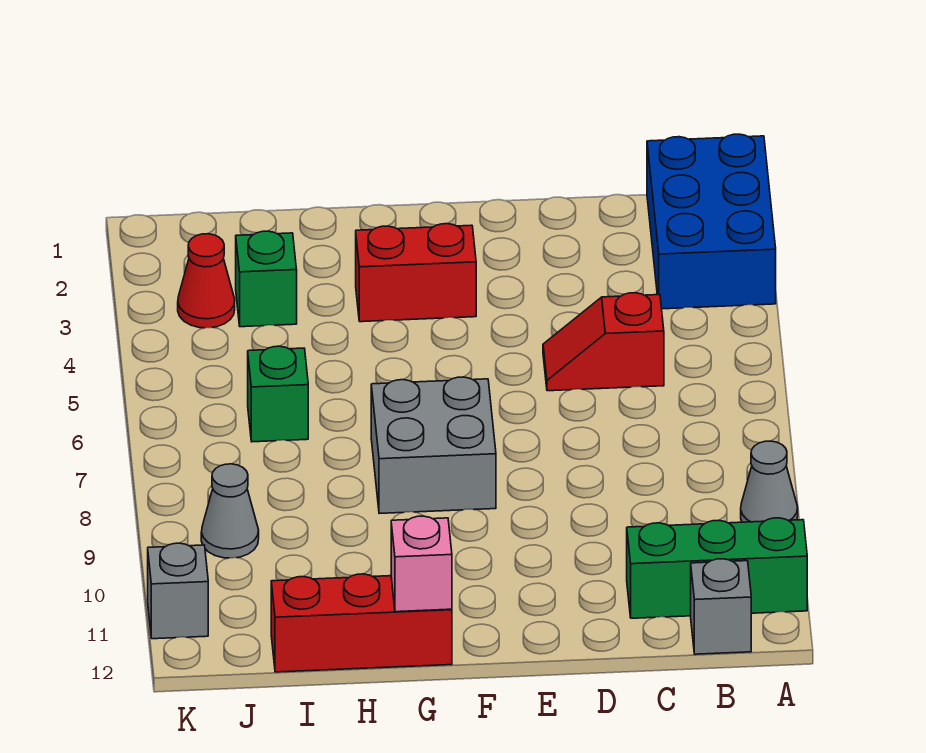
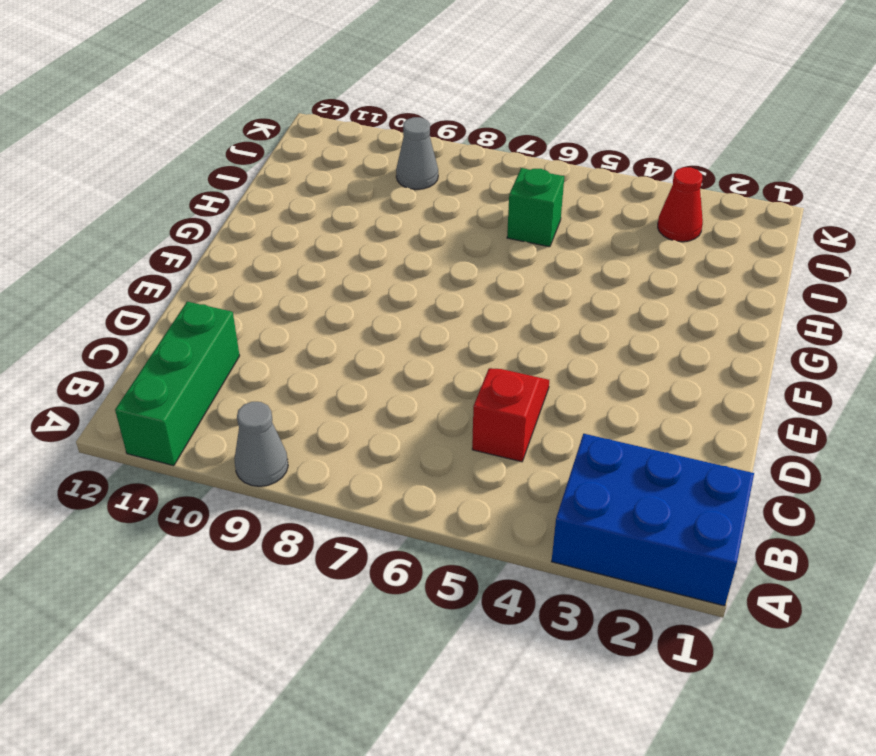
none -> grey 1x1 brick [691,559,751,654]
none -> red 1x2 brick [356,224,476,322]
none -> grey 2x2 brick [371,377,496,514]

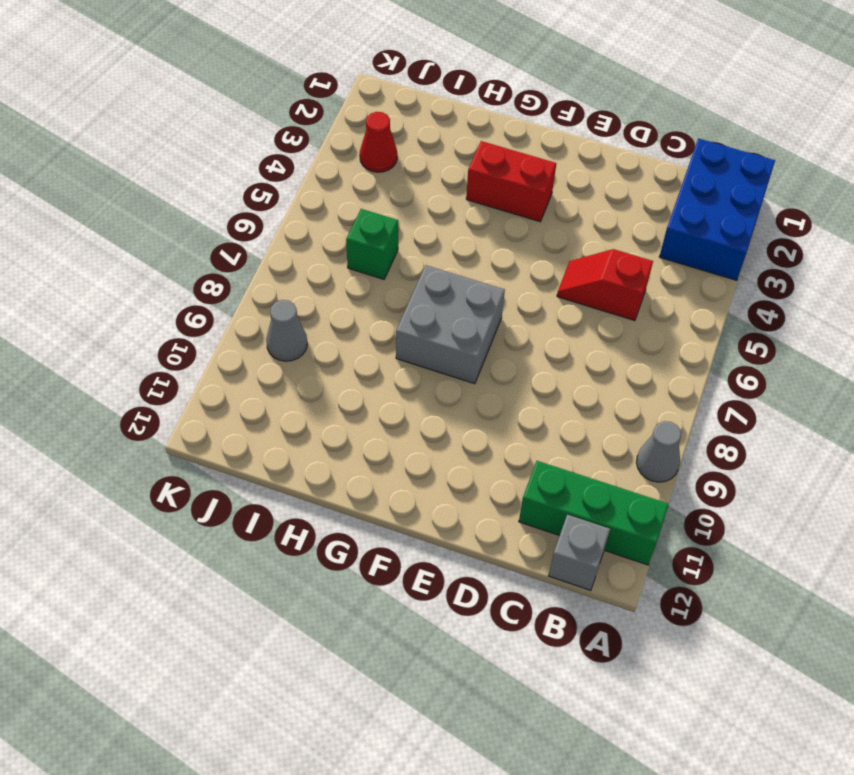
none -> red 1x3 brick [271,574,452,672]
none -> green 1x1 brick [236,231,297,327]
none -> grey 1x1 brick [148,543,208,639]

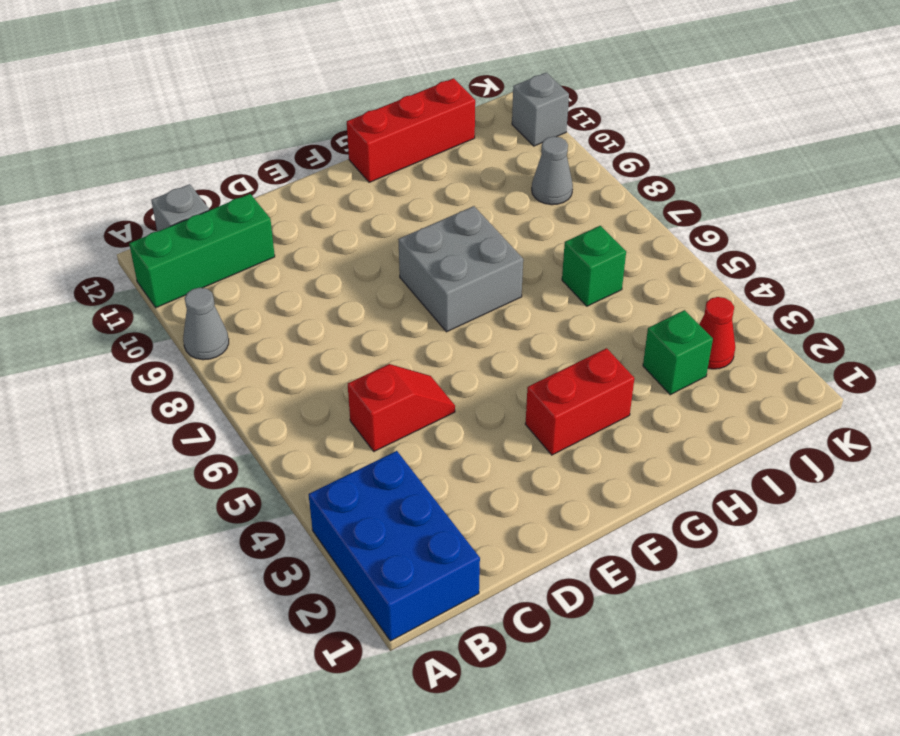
none -> pink 1x1 brick [391,516,452,612]

